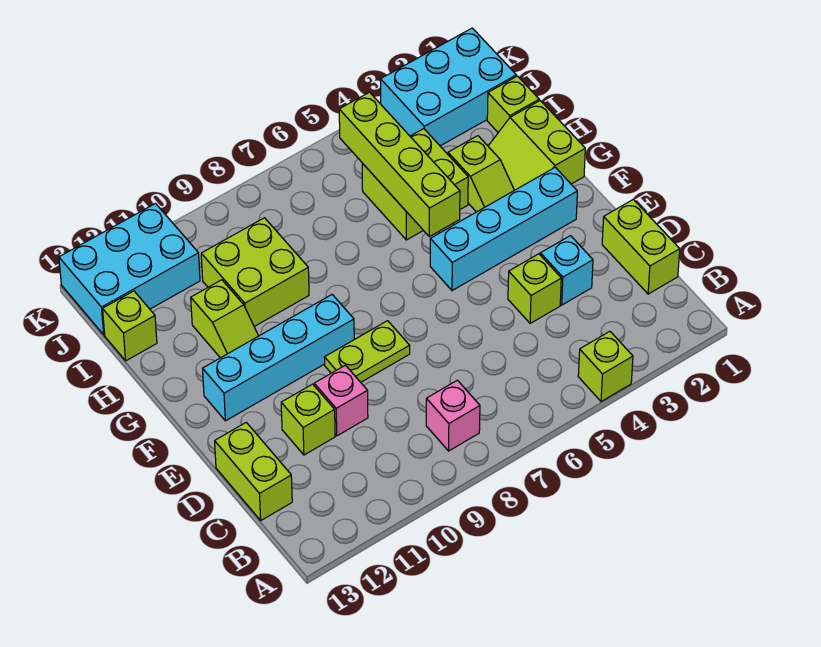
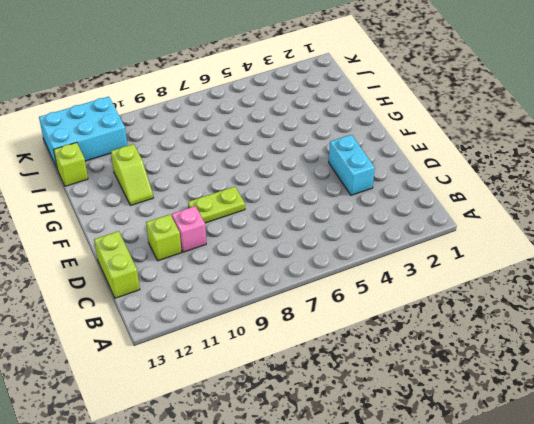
cyan 1x2 brick [329,135,375,195] -> cyan 1x1 brick [540,236,593,305]
none -> lime 1x1 brick [578,331,633,402]
none -> pink 1x1 brick [426,380,480,451]
none -> lime 1x2 brick [602,199,680,294]

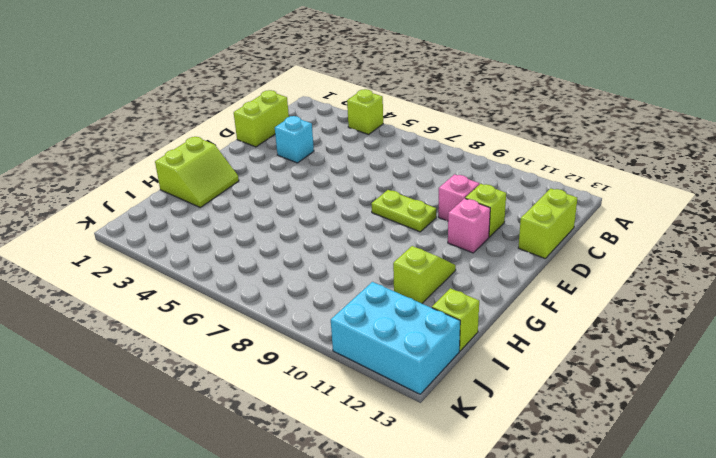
pink 1x1 brick [448,198,490,253] -> pink 1x1 brick moved to [426,380,480,451]
none -> lime 1x1 brick [508,254,561,323]
none -> cyan 1x4 brick [430,167,577,291]
none -> cyan 1x4 brick [203,295,354,421]

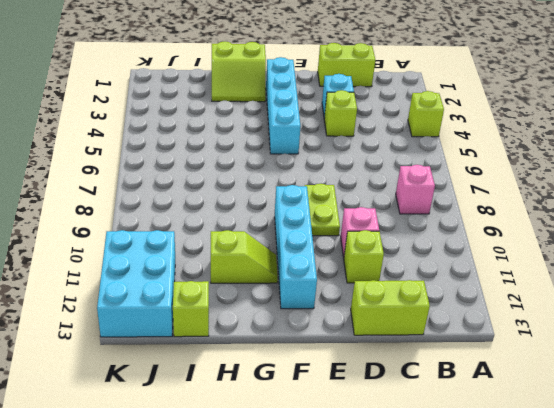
none -> lime 1x2 slope [448,136,514,212]
none -> lime 2x2 brick [362,129,468,240]
none -> lime 2x2 brick [201,218,309,327]

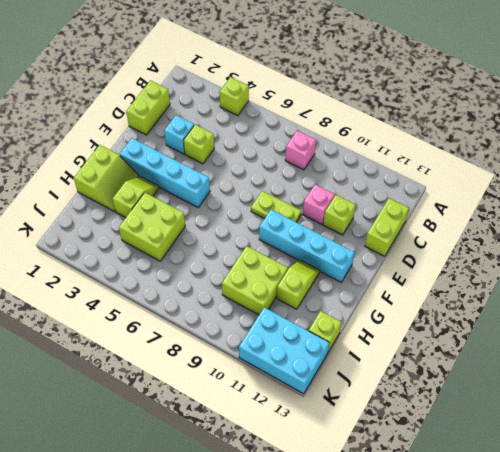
none -> lime 1x1 brick [487,76,539,132]
none -> cyan 2x3 brick [381,28,516,146]
none -> lime 1x4 brick [339,92,460,237]

